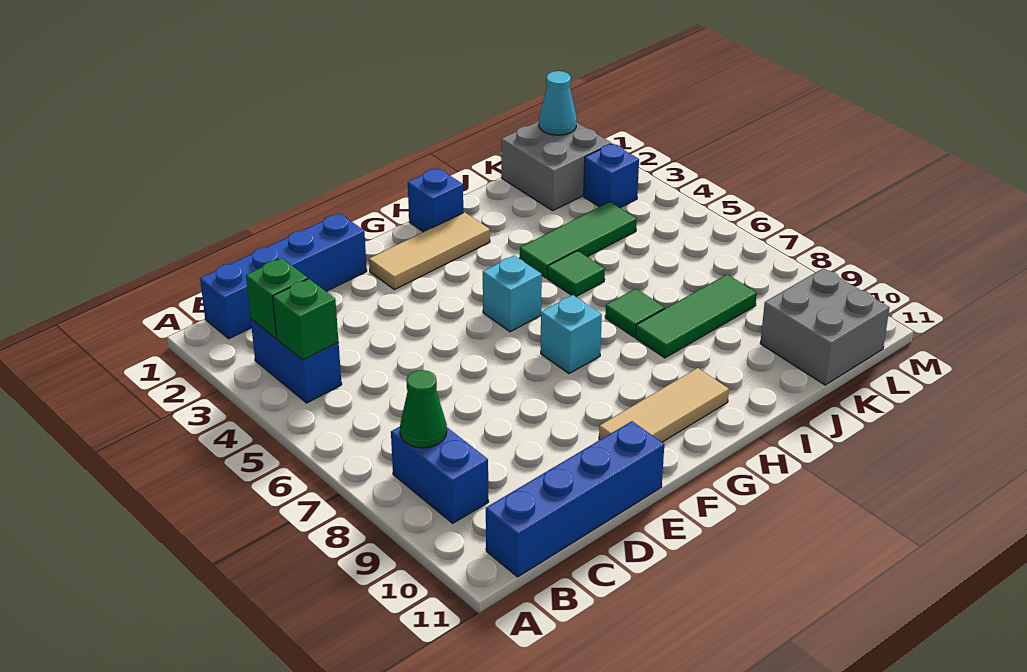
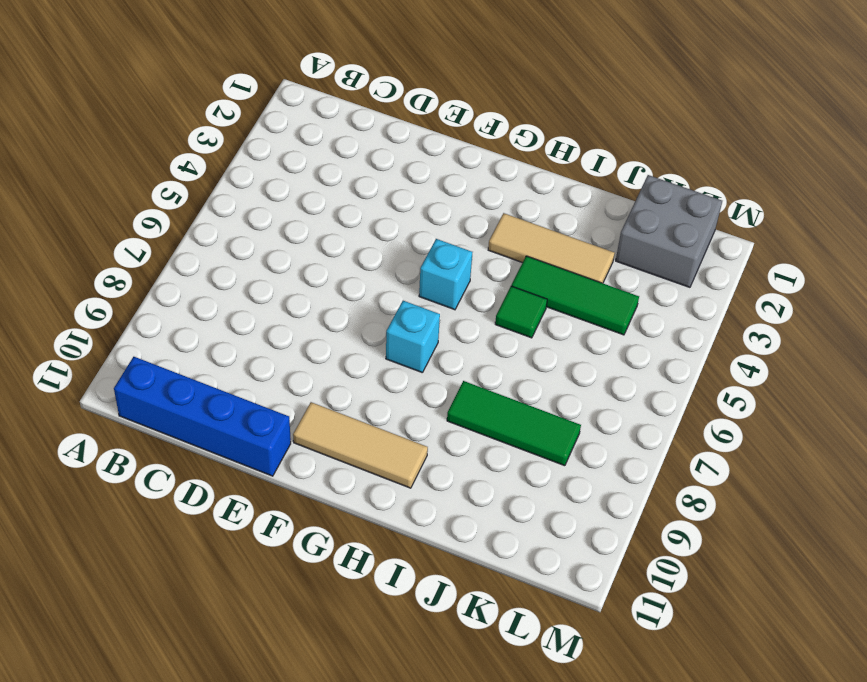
tan 1x3 tile [488,213,615,283] -> tan 1x3 tile moved to [369,212,490,290]
none -> blue 1x4 brick [200,213,367,339]
none -> blue 1x2 brick [251,319,342,403]
none -> blue 1x2 brick [391,427,489,523]

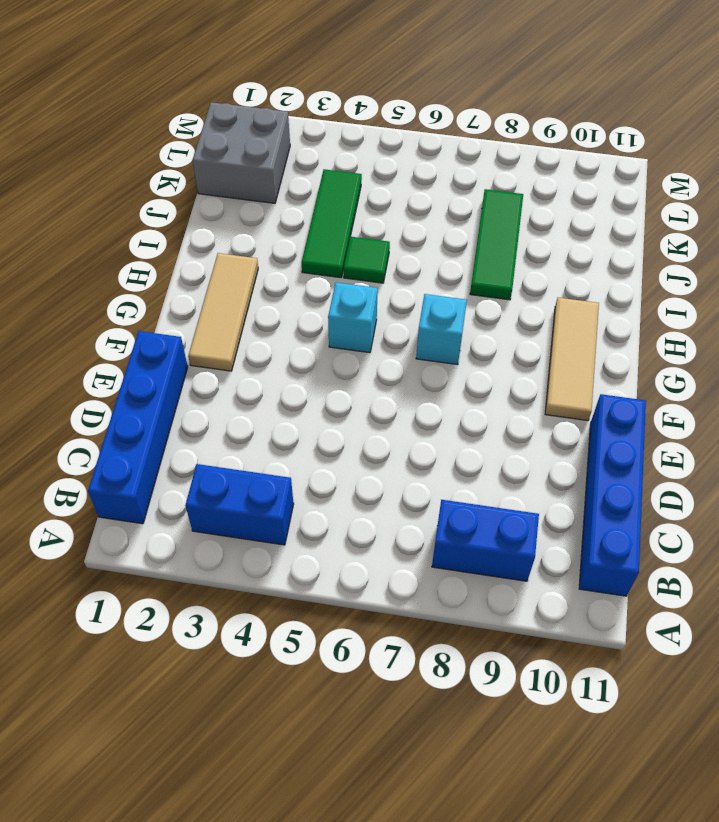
none -> blue 1x1 brick [408,168,463,232]
none -> green 1x1 tile [605,289,665,337]
none -> grey 2x2 brick [760,268,890,385]

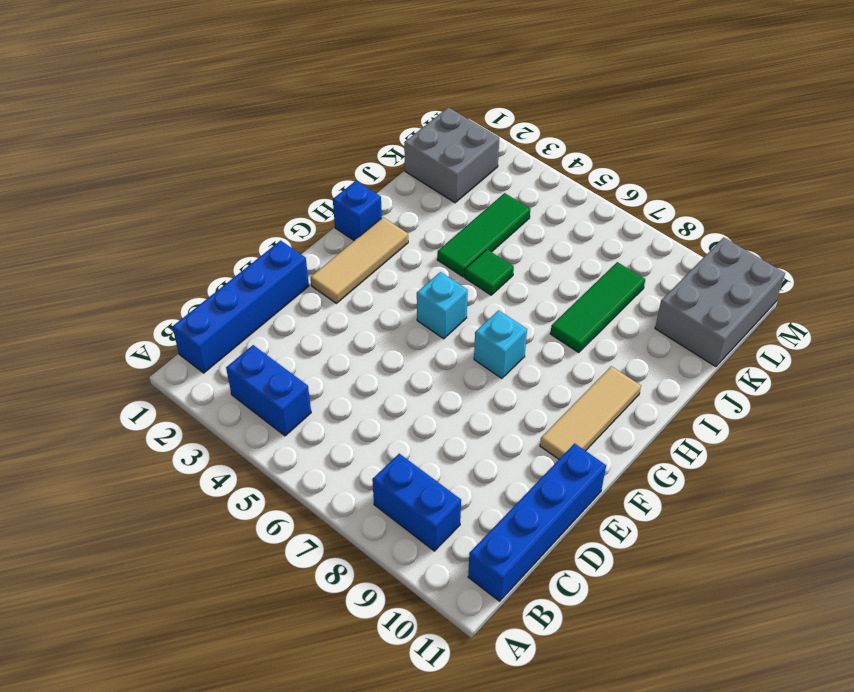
grey 2x3 brick [655,237,785,367] -> grey 2x2 brick [760,268,890,385]
none -> green 1x1 tile [605,289,665,337]
none -> blue 1x1 brick [584,144,639,208]
none -> green 1x1 brick [246,258,308,338]

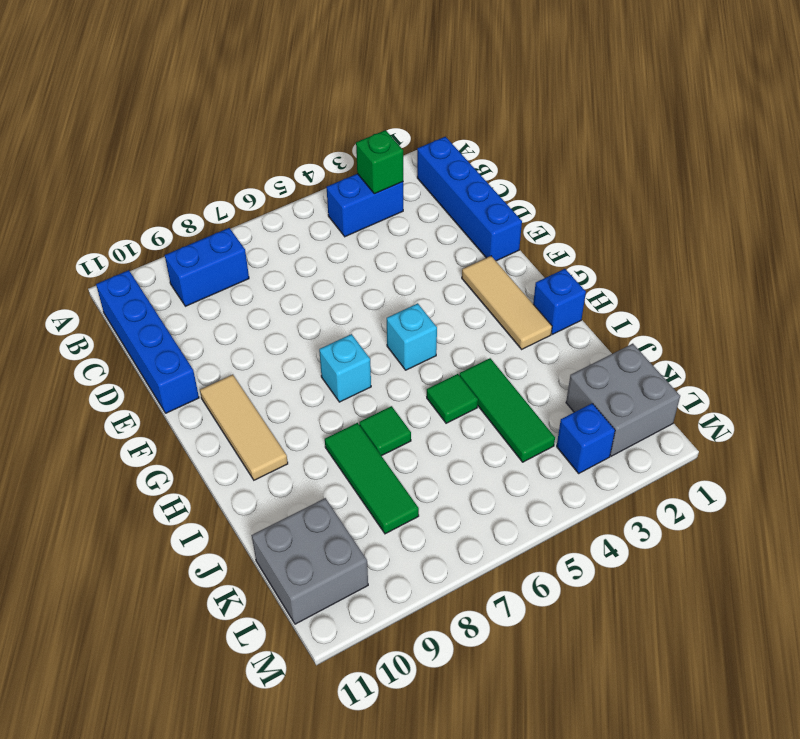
none -> green 1x1 brick [273,279,339,360]
none -> green 1x1 cone [400,370,447,448]
none -> cyan 1x1 cone [539,71,577,135]

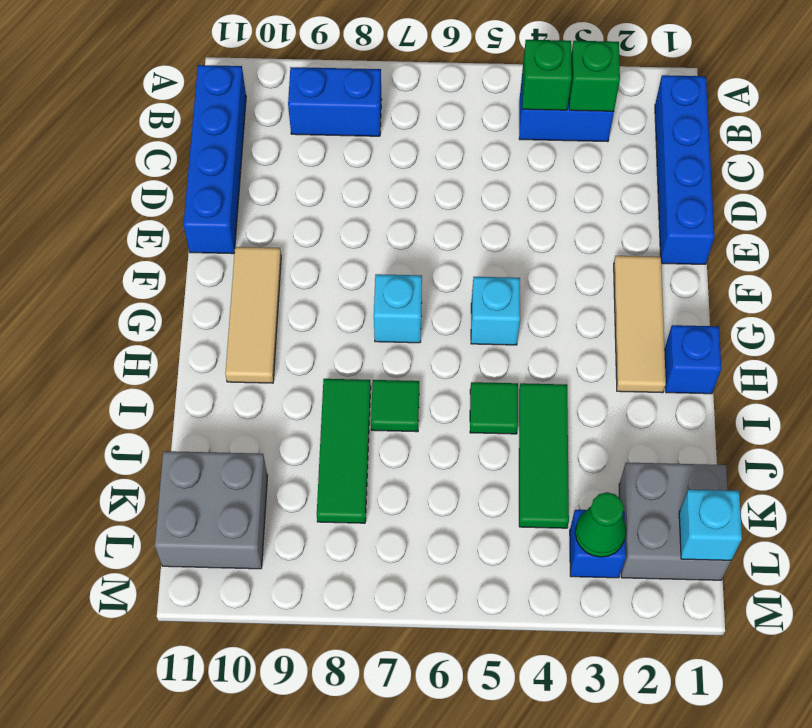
cyan 1x1 brick [679,490,742,560] -> cyan 1x1 cone [539,71,577,135]
green 1x1 cone [575,492,626,557] -> green 1x1 cone moved to [400,370,447,448]

